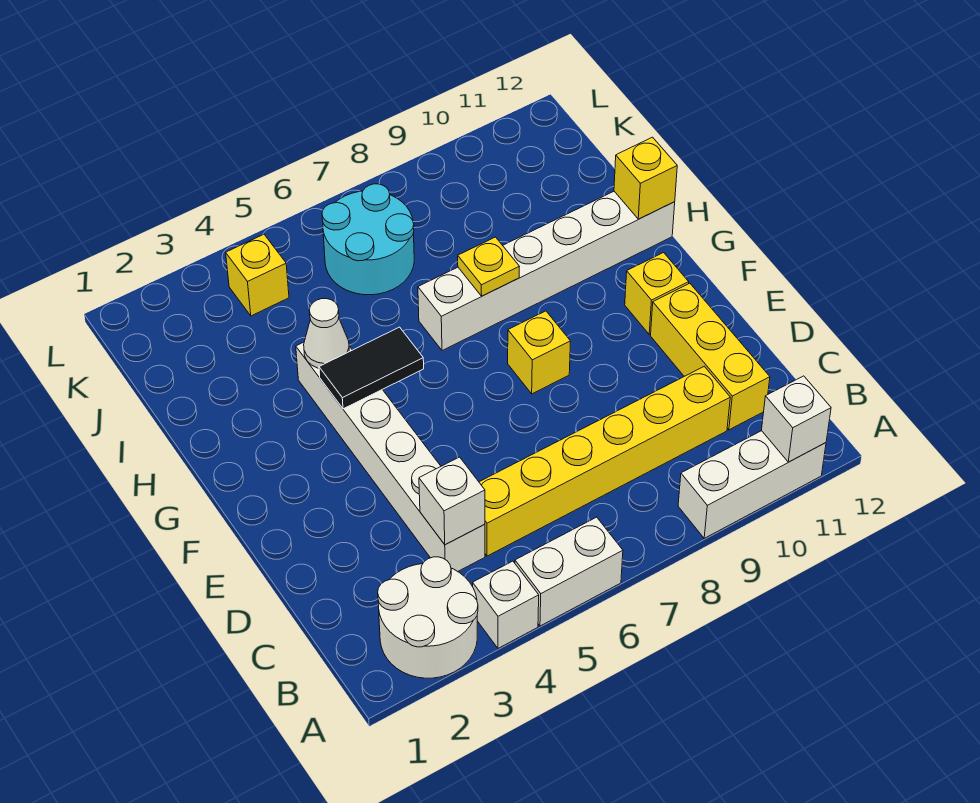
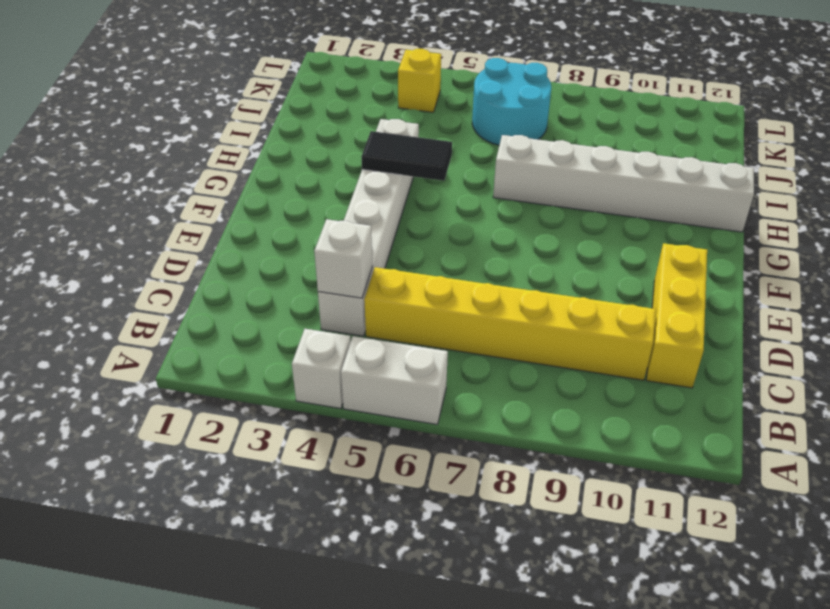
none -> white 2x2 round brick [378,557,478,678]
none -> white 1x3 brick [678,431,826,538]
none -> yellow 1x1 brick [508,311,571,394]

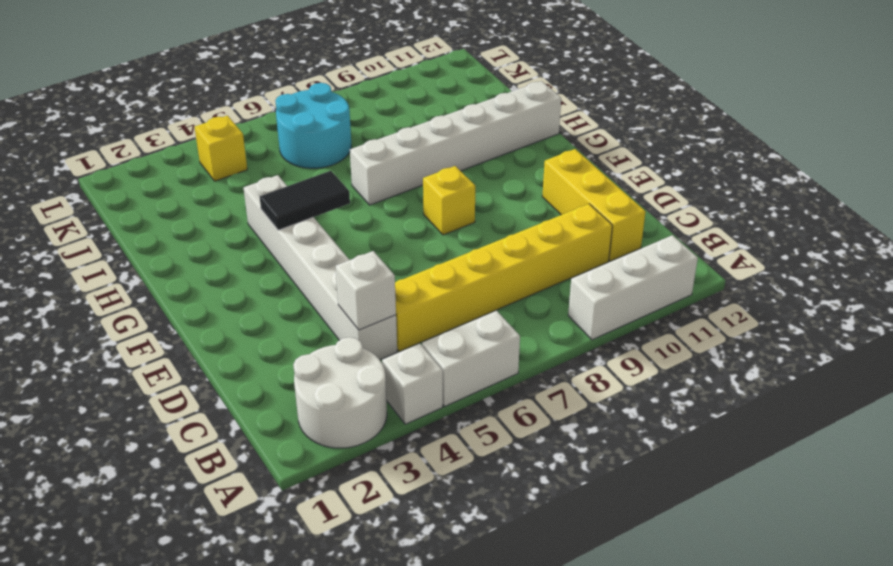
none -> yellow 1x1 brick [625,253,689,334]
none -> white 1x1 brick [762,376,831,462]
none -> white 1x1 cone [304,299,349,368]

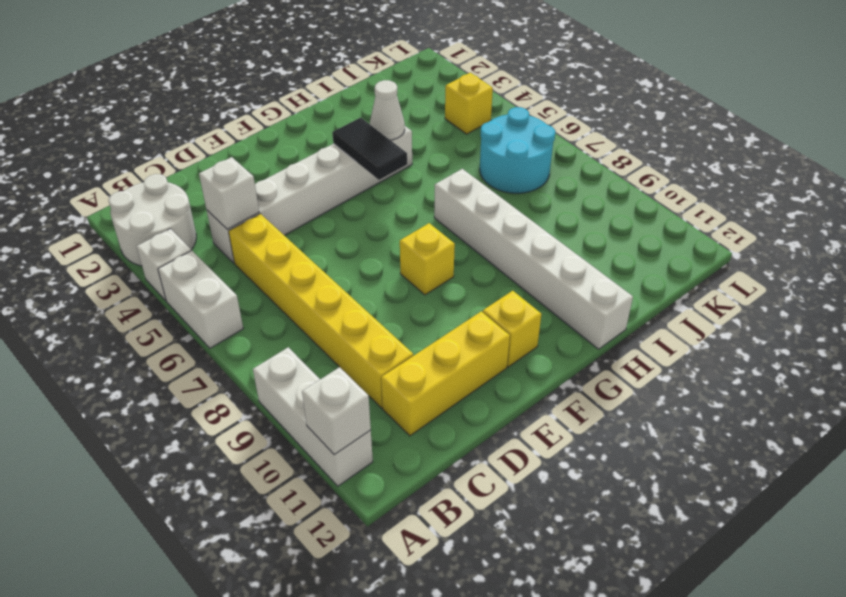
none -> yellow 1x1 plate [458,237,519,296]
none -> yellow 1x1 brick [614,137,677,219]

